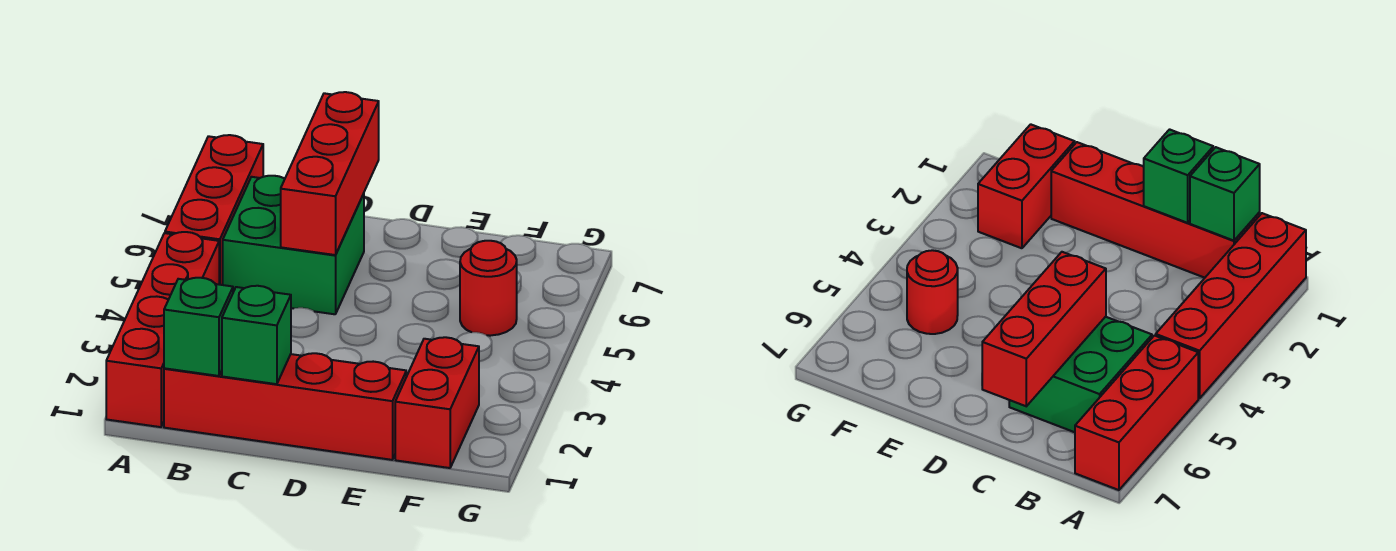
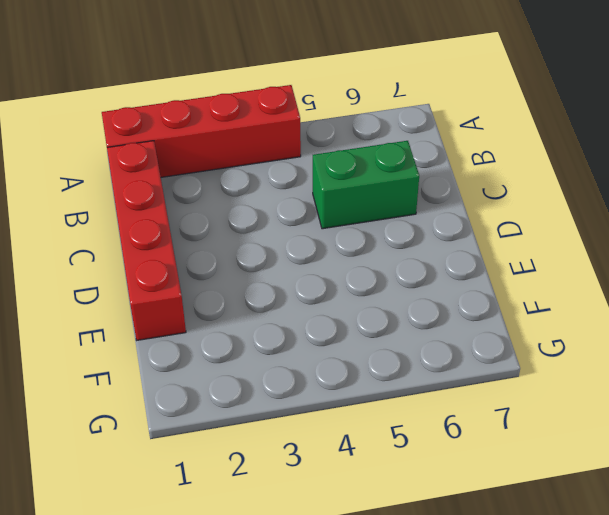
green 1x2 brick [313,141,419,229] -> green 2x2 brick [223,176,364,314]
none -> red 1x3 brick [165,135,263,285]
none -> red 1x2 brick [395,337,479,468]

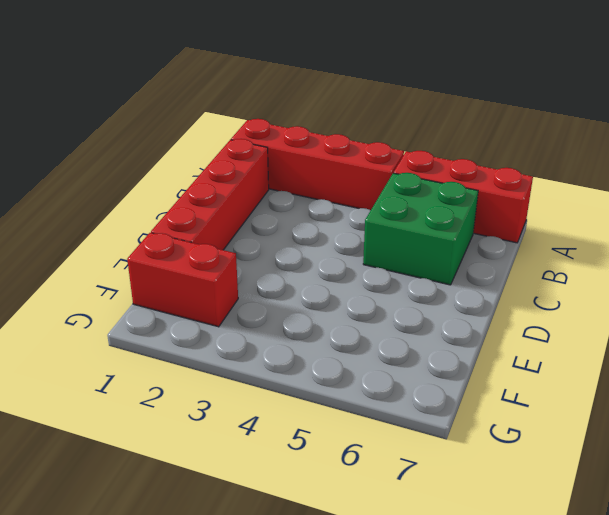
none -> red 1x1 round brick [460,241,517,336]
none -> green 1x1 brick [164,278,233,376]

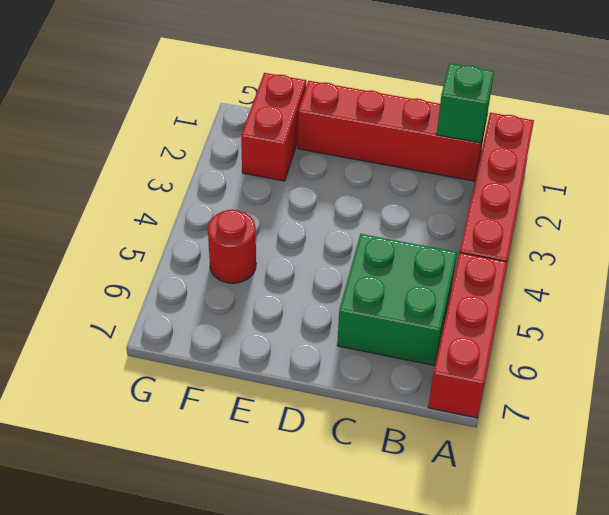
none -> green 1x1 brick [222,286,291,384]
none -> red 1x3 brick [281,92,379,255]

